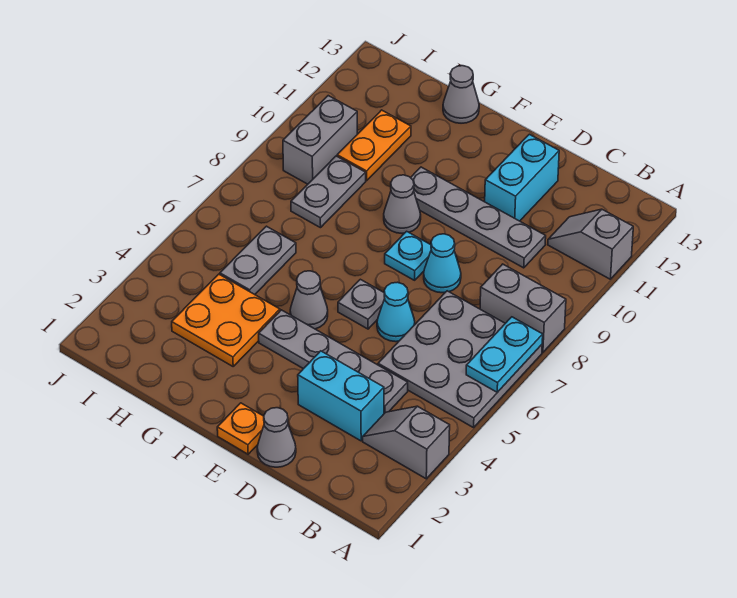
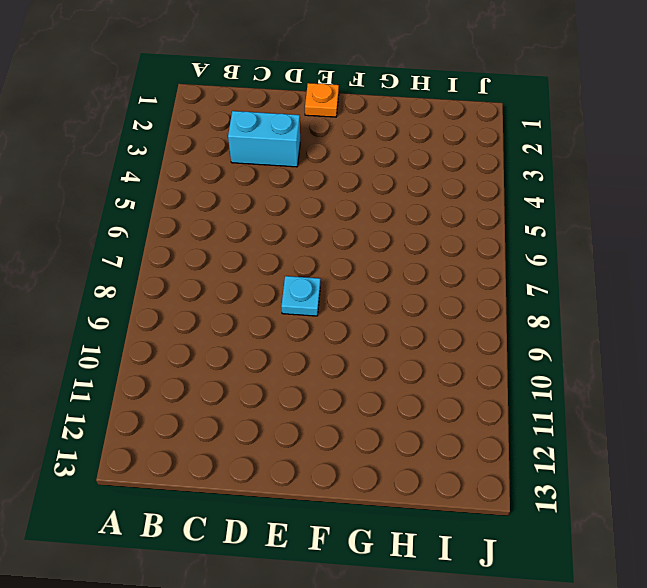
none -> grey 1x2 slope [363,406,450,479]
none -> grey 3x3 plate [378,291,542,428]
none -> grey 1x2 brick [480,264,566,352]

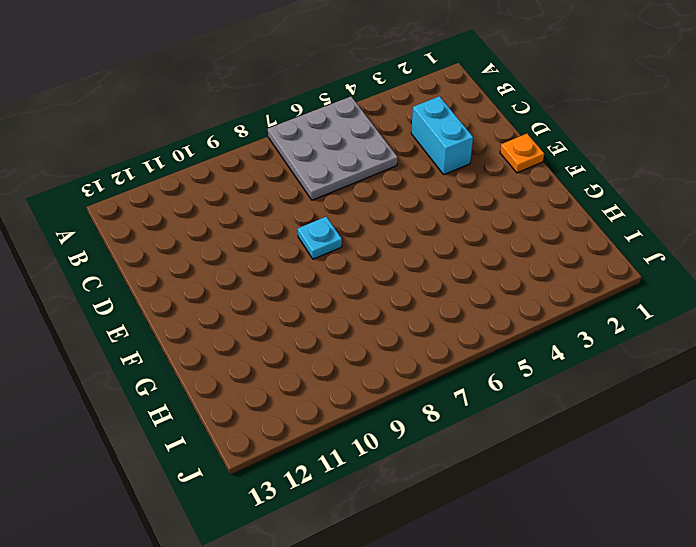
none -> grey 1x2 slope [363,406,450,479]
none -> grey 1x2 brick [480,264,566,352]
none -> grey 1x2 slope [548,209,633,279]

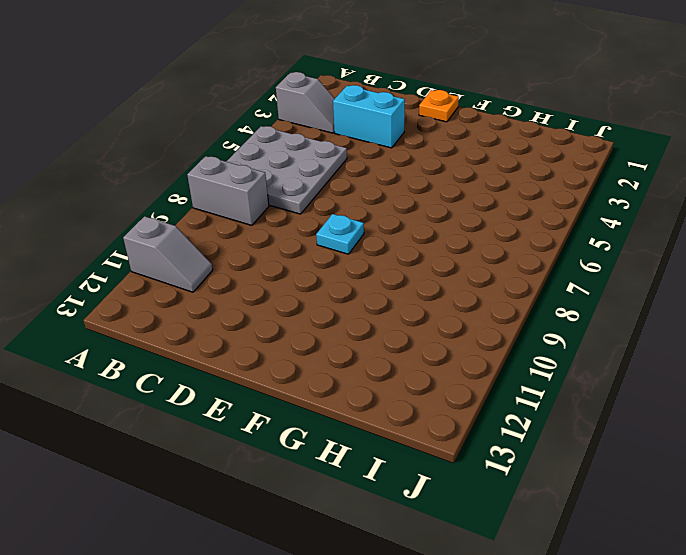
none -> grey 1x4 plate [259,310,408,413]
none -> grey 1x4 plate [411,167,546,268]
none -> grey 1x1 cone [257,408,296,467]

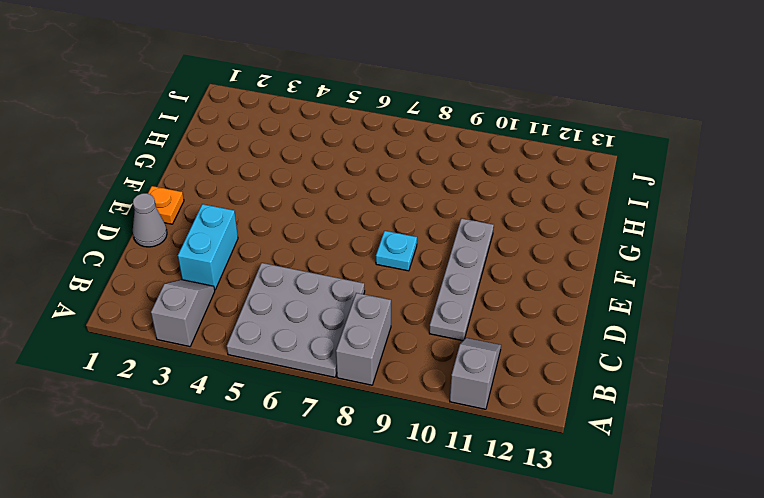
none -> grey 1x4 plate [259,310,408,413]
none -> cyan 1x1 cone [377,282,415,342]
none -> cyan 1x1 cone [424,234,461,293]

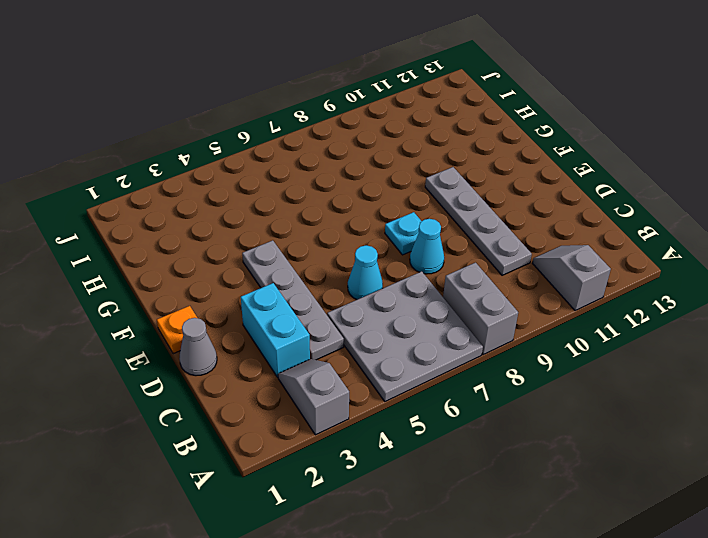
none -> cyan 1x2 brick [485,134,559,221]
none -> grey 1x1 plate [338,279,385,329]
none -> grey 1x1 cone [290,271,328,329]

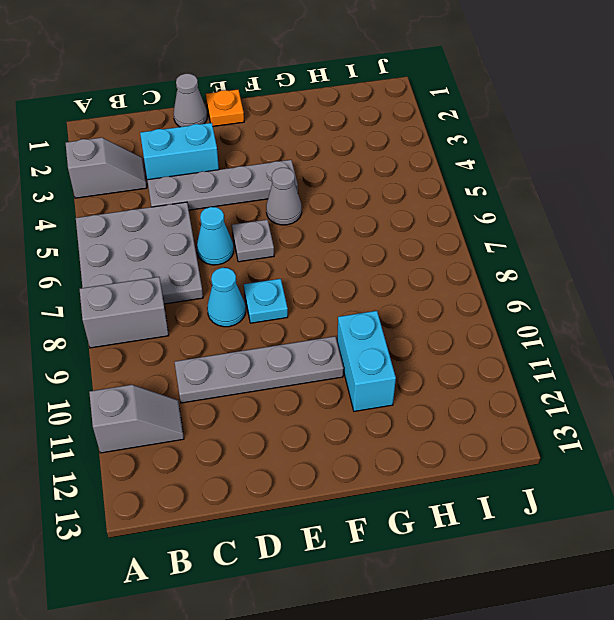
cyan 1x2 brick [337,311,396,411] -> cyan 1x2 brick moved to [485,134,559,221]
none -> grey 1x1 cone [384,175,421,233]
none -> orange 2x2 plate [172,274,280,366]
none -> grey 1x1 cone [443,66,479,123]

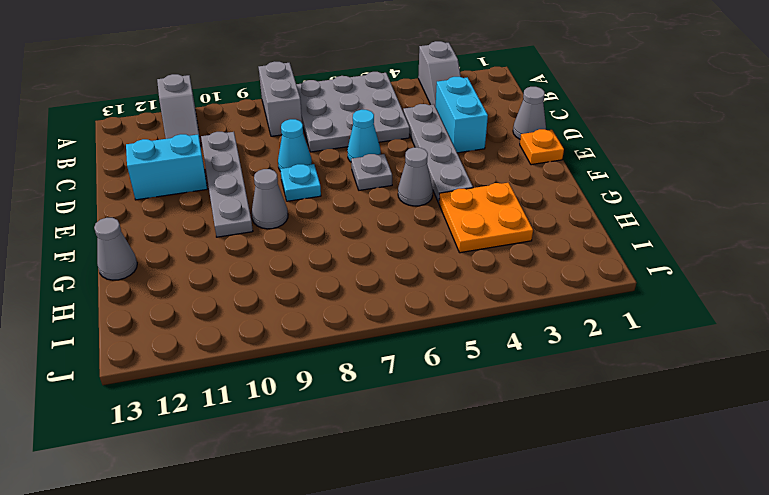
none -> grey 1x2 plate [220,226,296,294]
none -> grey 1x2 plate [291,156,366,228]
none -> orange 1x2 plate [337,110,411,181]

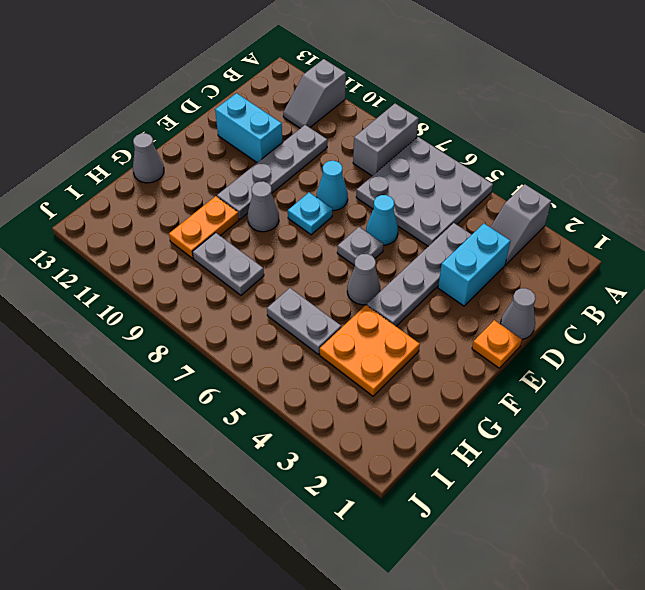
orange 1x2 plate [169,196,239,258] -> orange 1x2 plate turned to [337,110,411,181]
none -> grey 1x2 brick [283,96,357,184]
none -> cyan 1x2 plate [466,317,543,392]

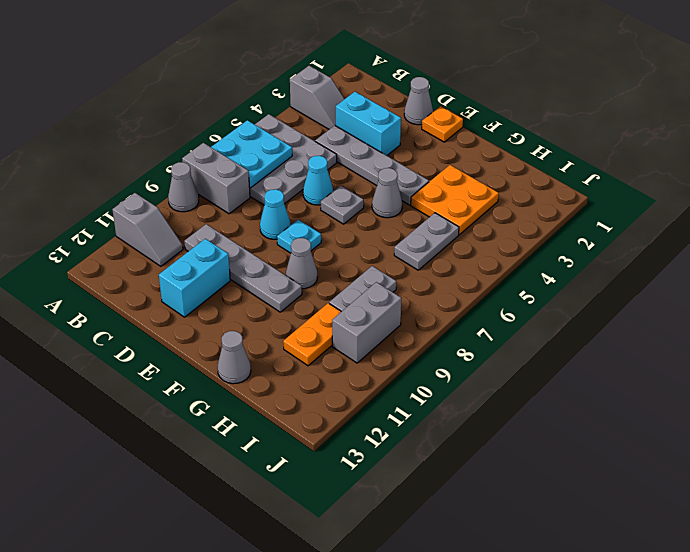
cyan 2x2 plate [211,120,292,188] -> cyan 1x2 plate [466,317,543,392]
grey 1x1 cone [168,162,199,212] -> none

